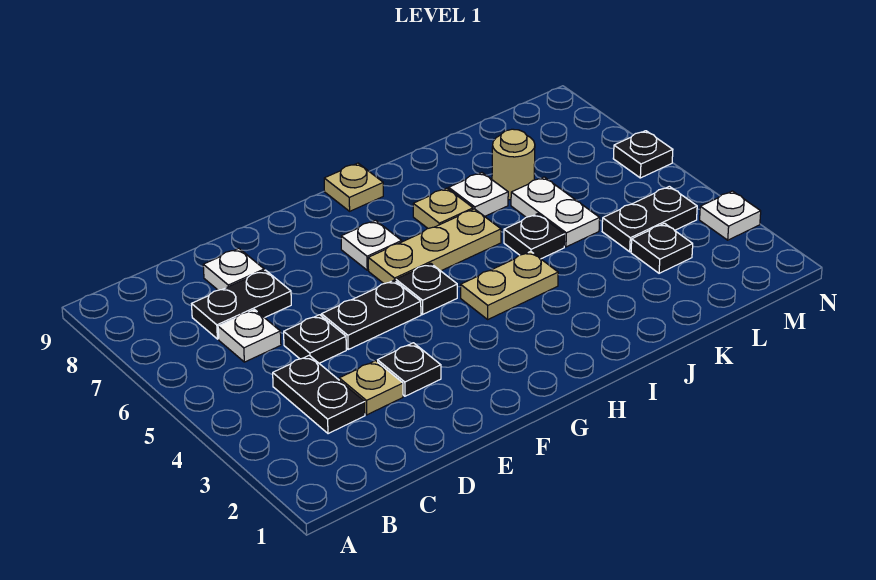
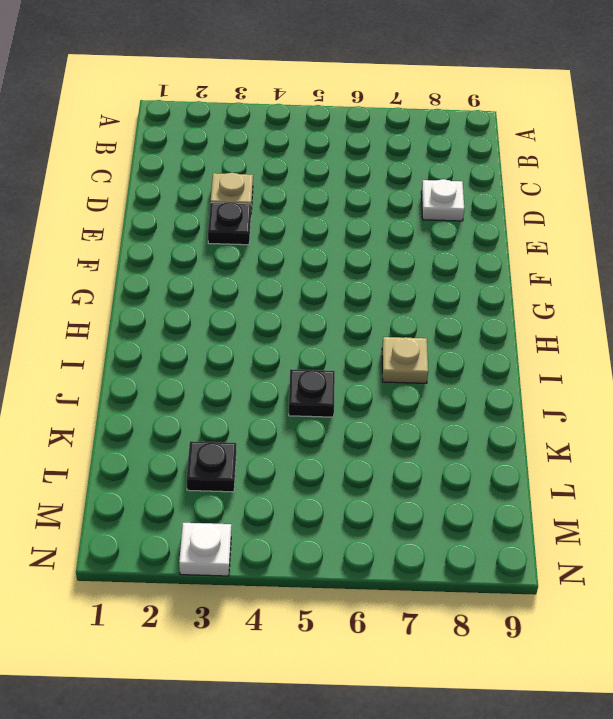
none -> black 1x2 plate [273,355,365,434]
none -> white 1x1 plate [218,310,281,362]
none -> black 1x2 plate [192,270,291,339]

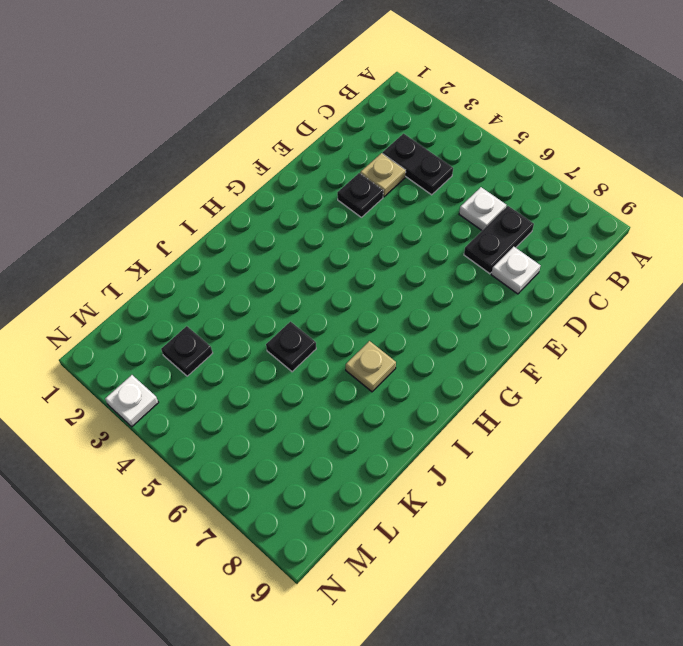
none -> black 1x1 plate [284,315,346,363]
none -> black 1x2 plate [321,280,421,349]
none -> black 1x1 plate [396,263,457,314]

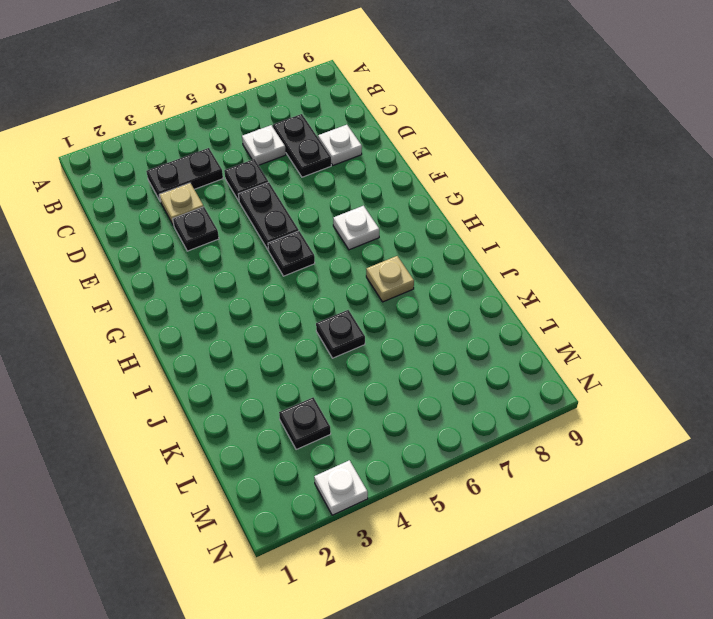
none -> tan 1x3 plate [368,209,501,284]
none -> tan 1x2 plate [461,252,558,319]
none -> tan 1x1 plate [324,163,383,211]

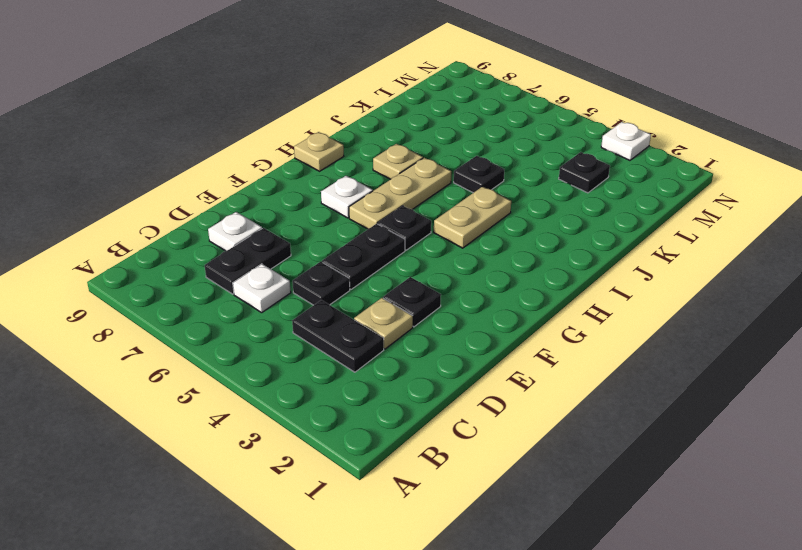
none -> white 1x1 plate [449,173,508,216]
none -> white 1x2 plate [511,177,600,247]
none -> tan 1x1 round brick [492,129,535,200]

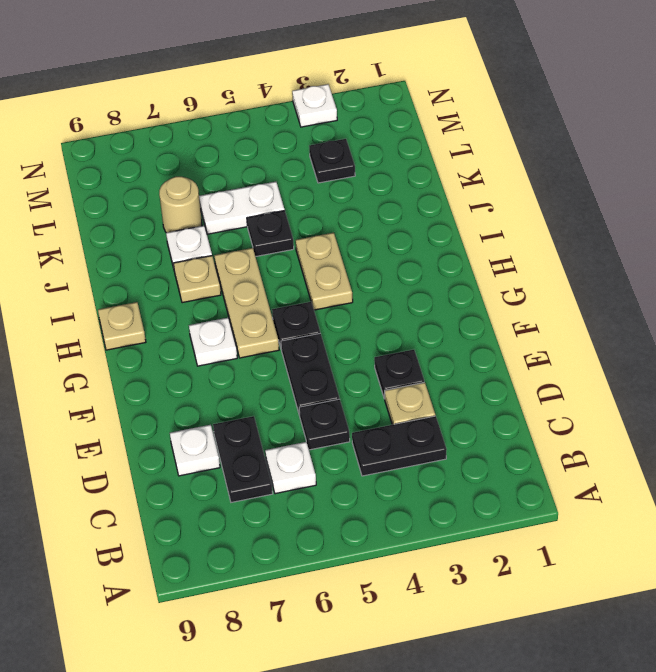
none -> black 1x2 plate [602,186,697,252]
none -> black 1x1 plate [613,131,673,178]

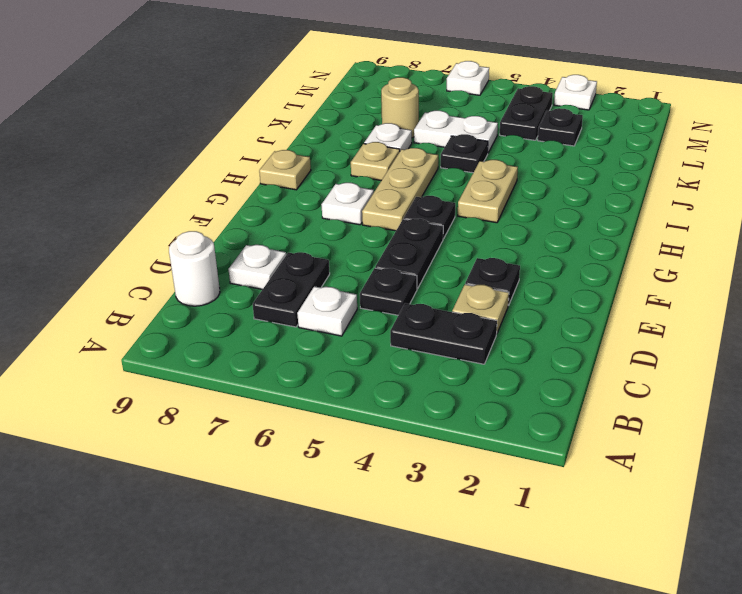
white 1x1 round brick [169,231,220,306] -> none
white 1x1 plate [447,61,489,95] -> black 1x1 plate [613,131,673,178]

